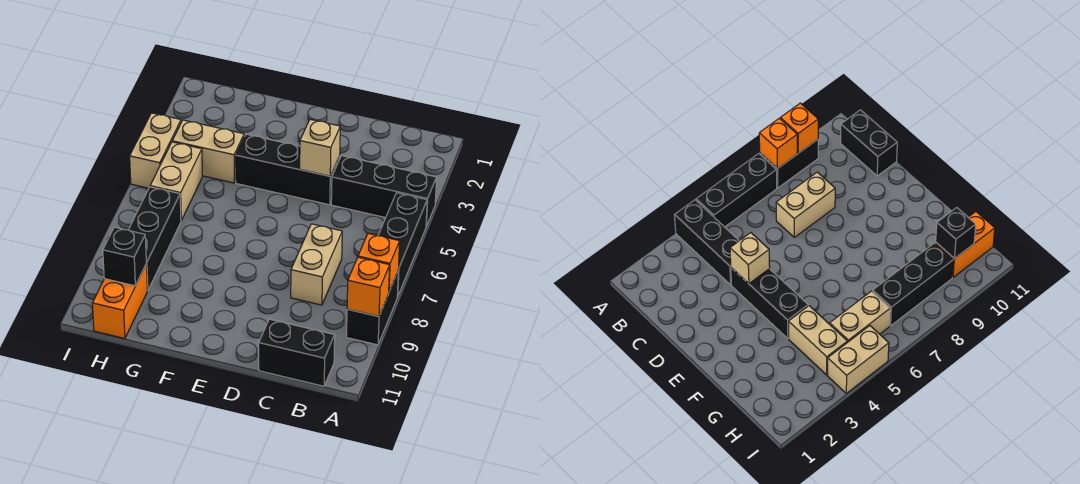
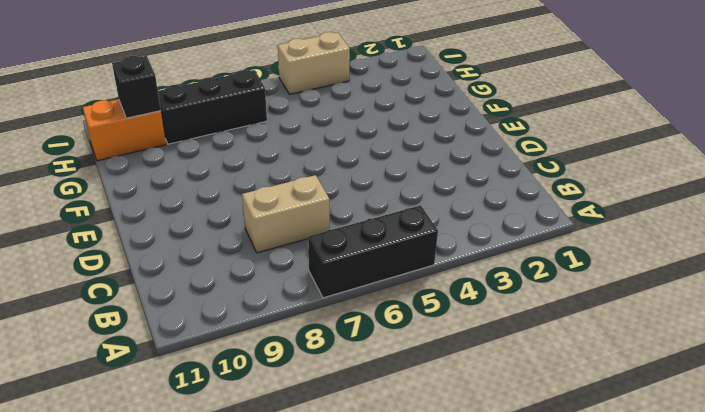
none -> black 1x3 brick [331,156,437,226]
none -> black 1x2 brick [346,272,398,345]
none -> black 1x2 brick [259,319,335,386]

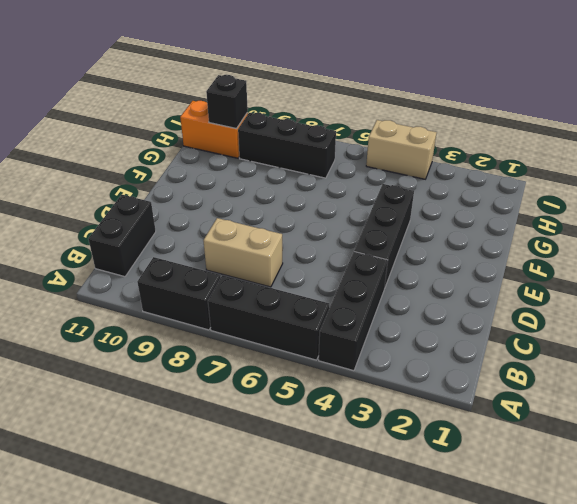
none -> tan 1x2 brick [172,120,244,183]
none -> tan 1x2 brick [150,142,202,220]
none -> orange 1x1 brick [358,234,400,291]

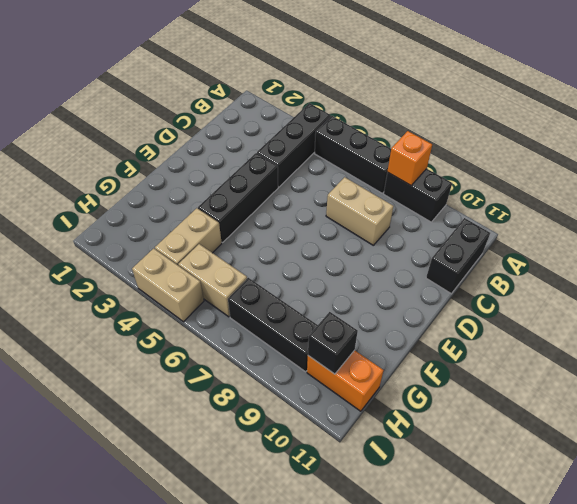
none -> orange 1x1 brick [347,257,390,316]
none -> tan 1x1 brick [300,119,340,176]

